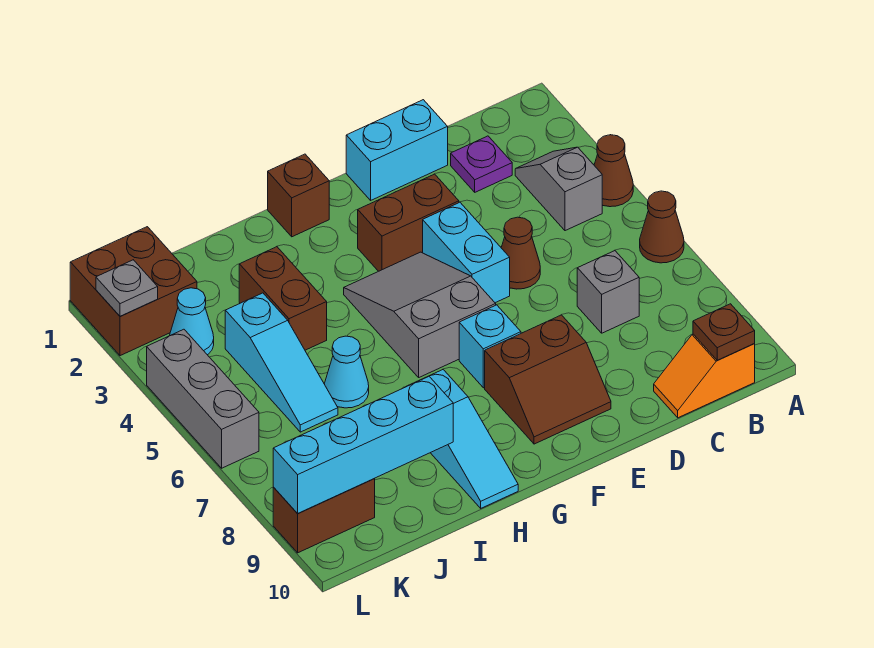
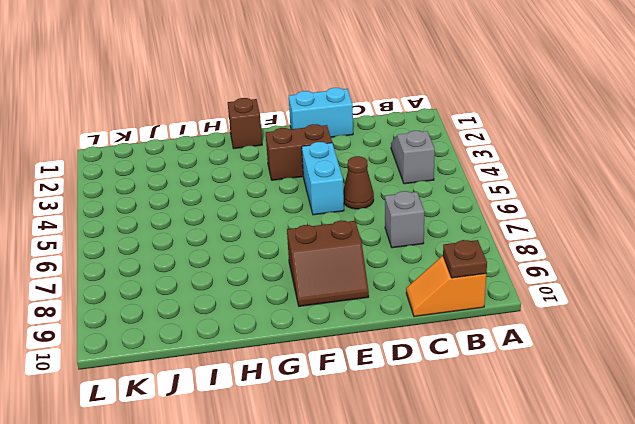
none -> brown 1x1 cone [594,135,633,207]
none -> brown 1x1 cone [640,191,684,263]
none -> purple 1x1 plate [451,136,512,192]

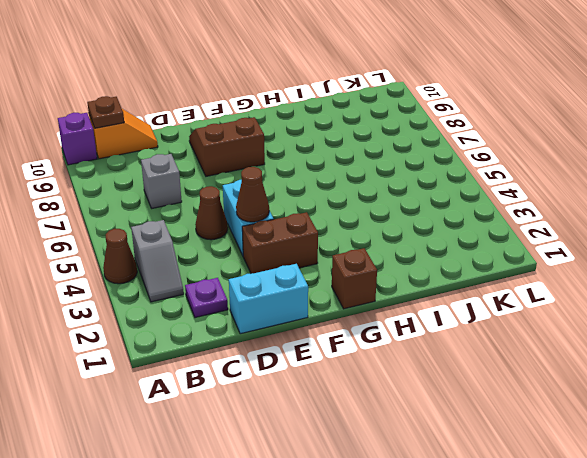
purple 1x1 brick [58,113,97,165] -> none
brown 1x1 cone [236,167,269,222] -> brown 1x1 cone moved to [640,191,684,263]
none -> grey 2x3 slope [344,252,496,377]
none -> cyan 1x1 brick [459,305,521,388]
none -> cyan 1x3 slope [406,370,518,508]

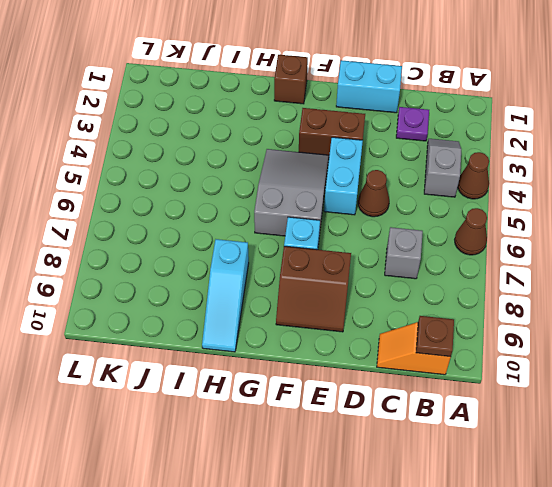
none -> brown 1x2 brick [239,247,327,350]
none -> cyan 1x1 cone [325,336,369,408]
none -> cyan 1x3 slope [225,293,338,432]

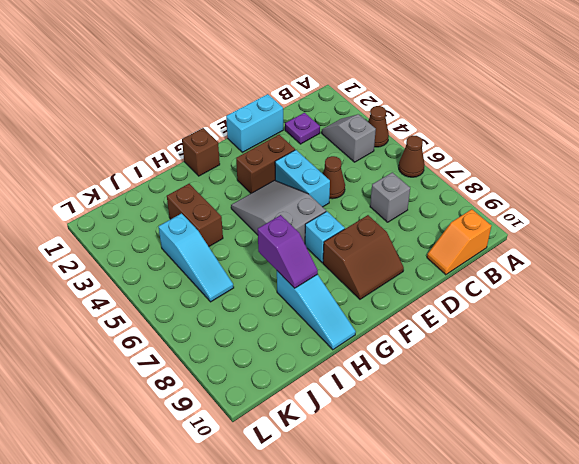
purple 1x2 slope [258,215,318,288] -> none
none -> cyan 1x1 cone [325,336,369,408]
none -> brown 2x2 brick [70,227,197,356]
none -> cyan 1x1 cone [169,288,214,355]

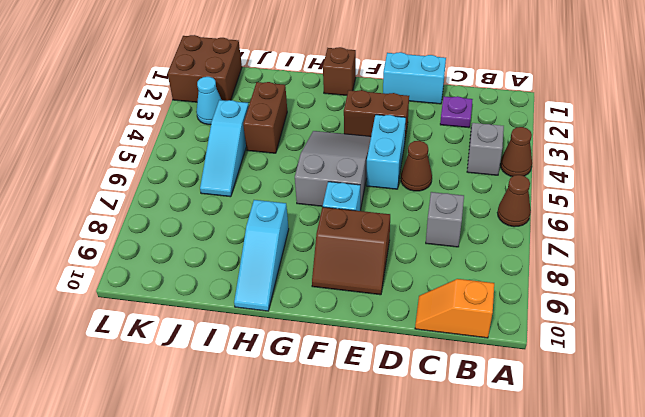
none -> cyan 1x1 cone [325,336,369,408]
none -> brown 1x2 brick [273,479,375,553]
none -> grey 1x3 brick [147,329,259,468]

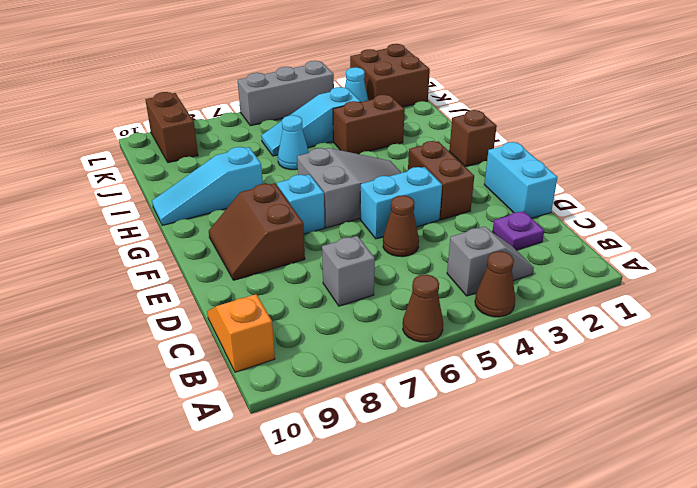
none -> brown 1x1 plate [693,304,755,360]
none -> cyan 1x4 brick [273,376,453,514]
none -> grey 1x1 plate [96,260,158,316]

